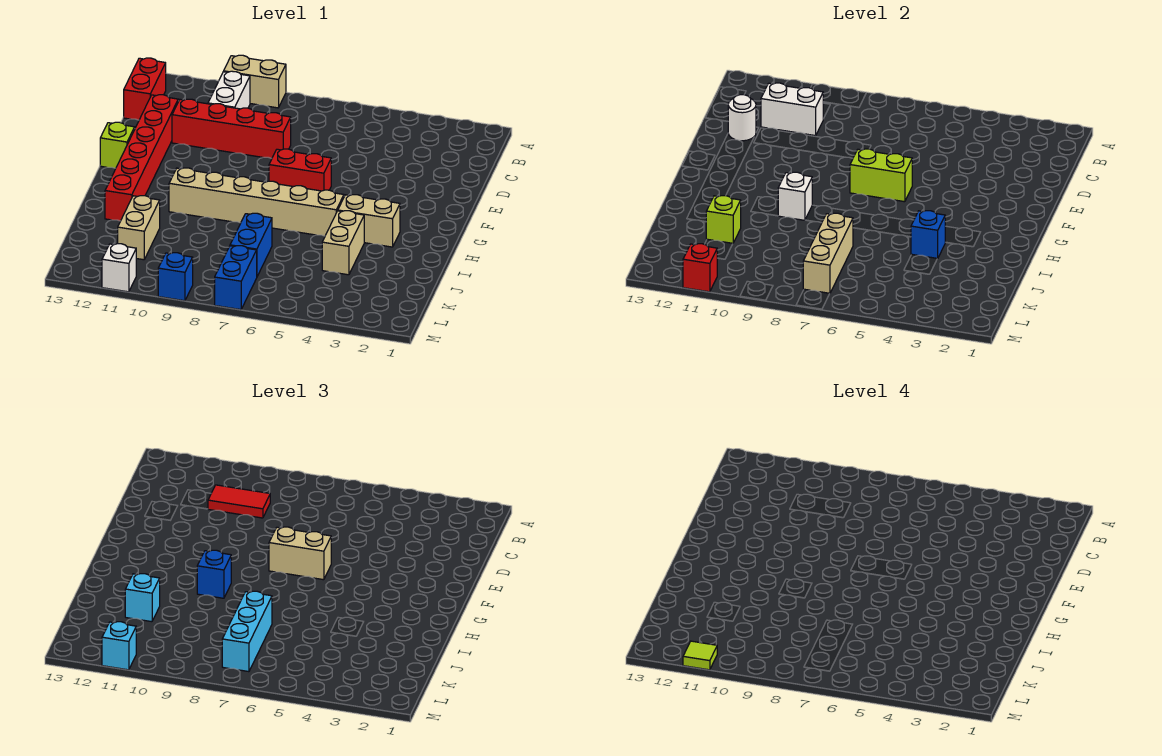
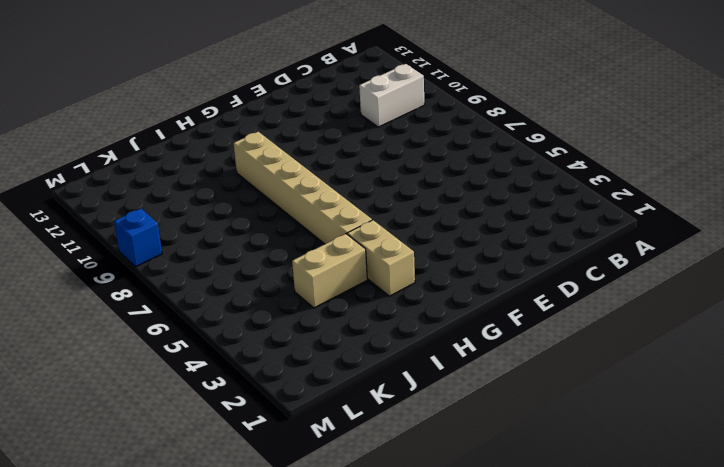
none -> tan 1x2 brick [224,55,286,108]
none -> red 1x2 brick [124,58,166,120]
none -> red 1x4 brick [172,99,291,158]
none -> red 1x6 brick [105,95,178,221]

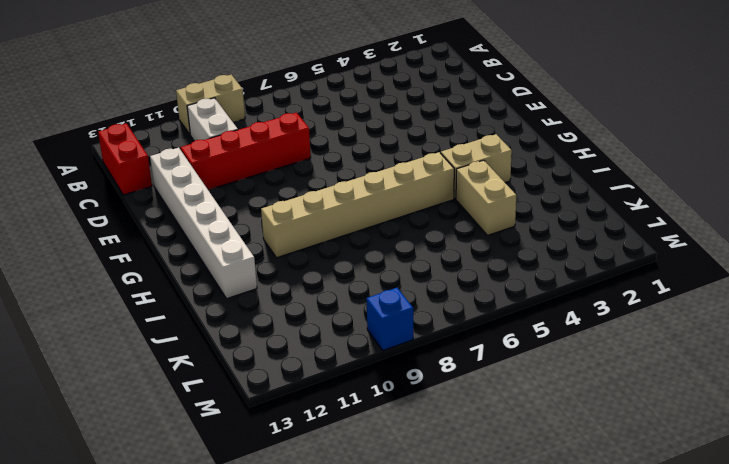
white 1x6 brick [150,148,257,299] -> red 1x6 brick [105,95,178,221]
none -> red 1x2 brick [269,149,331,191]
none -> lime 1x1 brick [100,122,135,168]
none -> blue 1x2 brick [230,213,272,276]
none -> tan 1x2 brick [118,196,160,260]

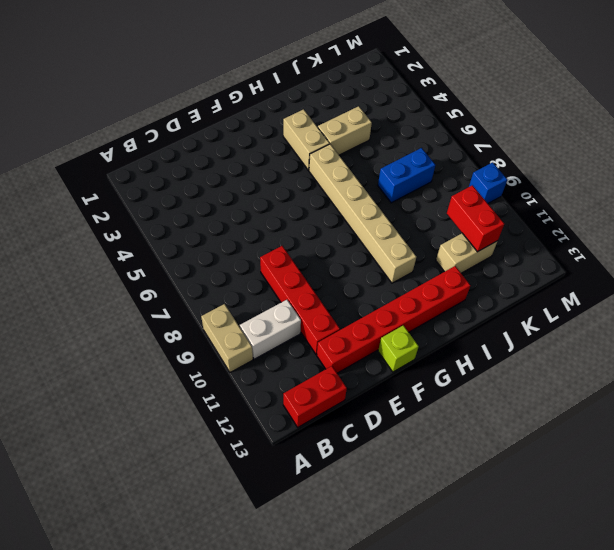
red 1x2 brick [447,185,504,252] -> red 1x2 brick moved to [269,149,331,191]
none -> blue 1x2 brick [215,246,257,310]
none -> white 1x1 brick [102,244,136,292]
none -> white 1x2 brick [761,83,823,136]
none -> white 1x1 round brick [728,95,756,141]

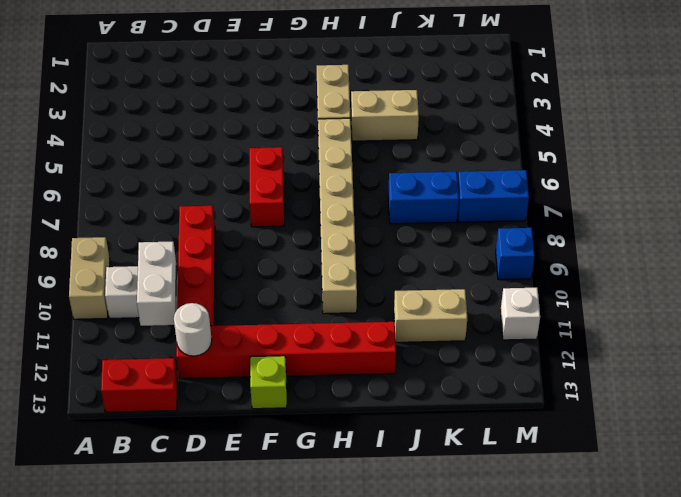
none -> lime 1x2 brick [850,149,912,202]
none -> white 1x1 brick [778,172,812,220]
none -> blue 1x1 brick [911,211,945,259]
none -> tan 1x3 brick [803,213,853,294]

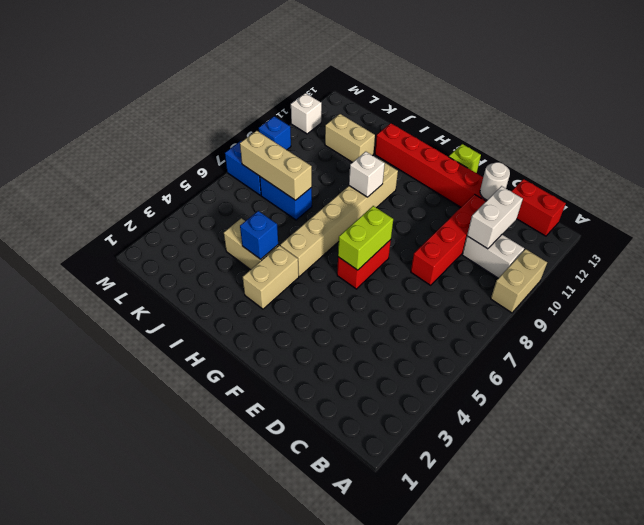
none -> lime 1x1 brick [706,196,741,243]
none -> red 1x1 brick [683,244,717,292]
none -> red 1x2 tile [208,485,270,518]
none -> tan 1x2 brick [269,527,331,580]

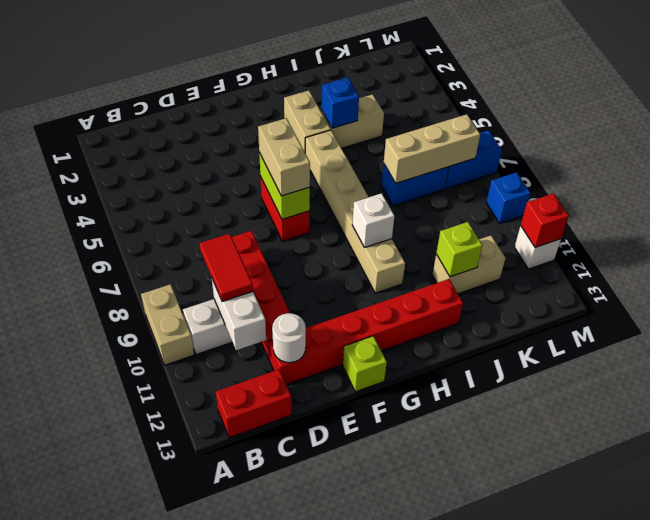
none -> blue 1x1 brick [197,550,231,598]
none -> cyan 1x3 brick [222,591,272,672]
none -> cyan 1x1 brick [125,574,160,622]
none -> cyan 1x1 brick [102,622,136,670]

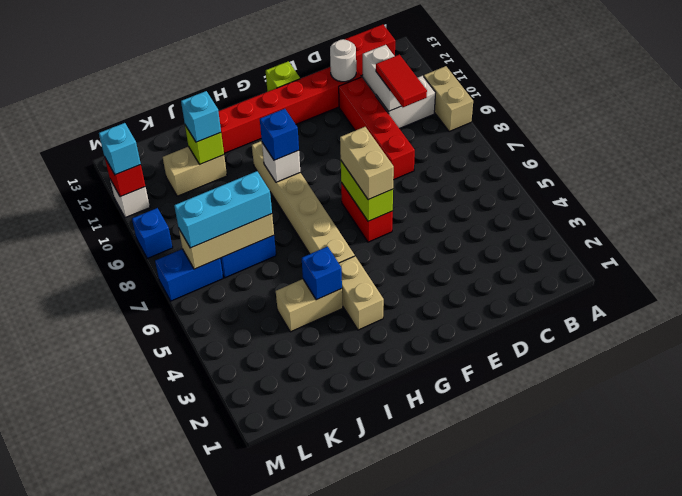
none -> lime 1x1 tile [683,641,717,670]

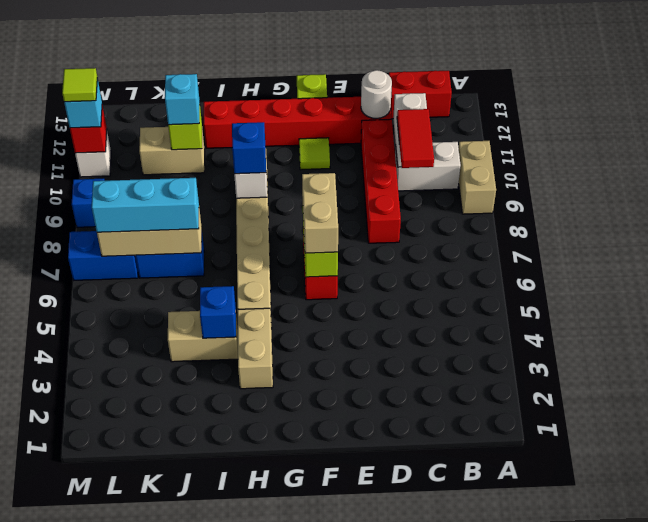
lime 1x1 tile [299,138,330,170] -> none

